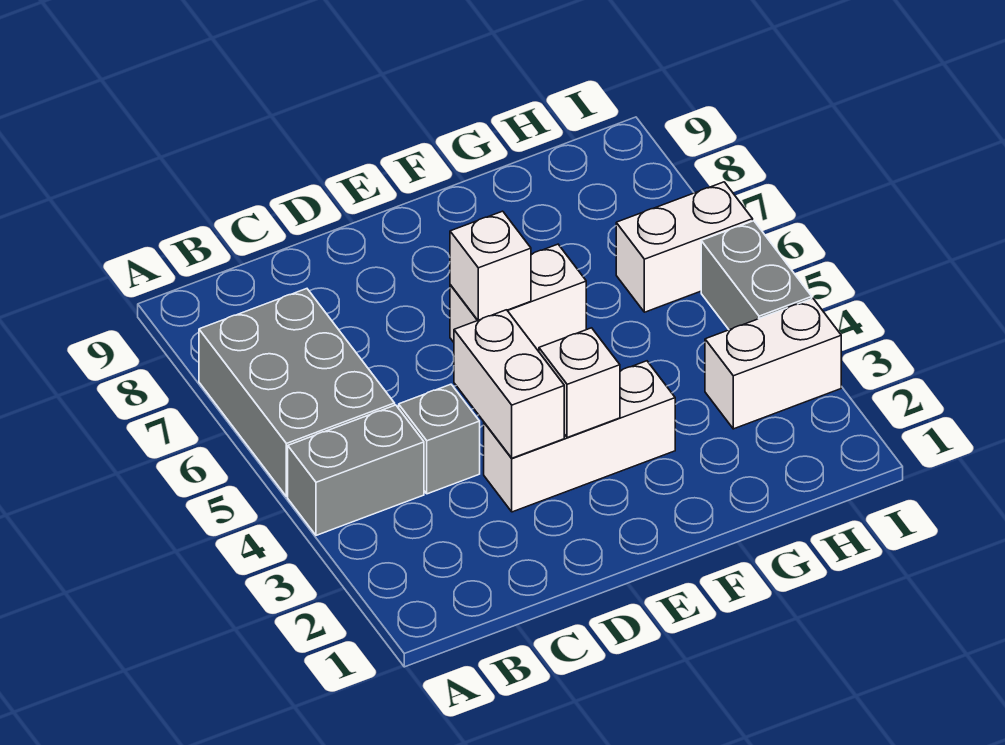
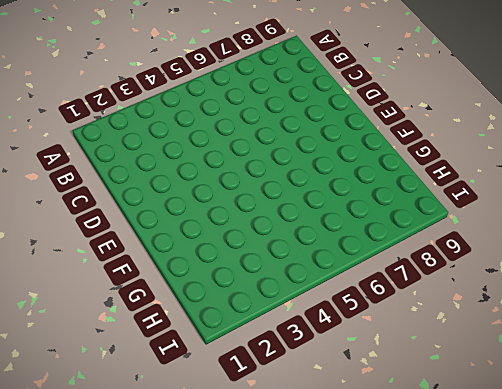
none -> grey 1x2 brick [288,405,424,535]
none -> grey 2x3 brick [199,289,395,497]

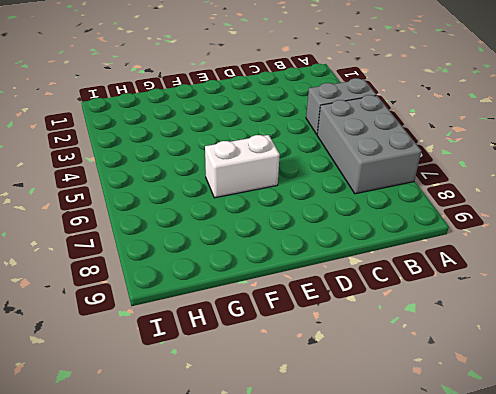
none -> grey 1x1 brick [399,384,480,494]
none -> white 1x3 brick [484,361,675,512]

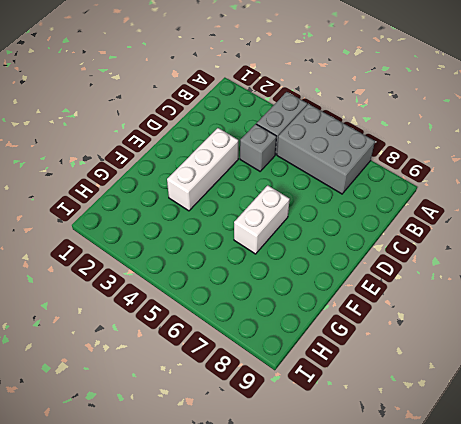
none -> white 1x2 brick [705,299,841,429]
none -> white 1x2 brick [616,182,753,312]

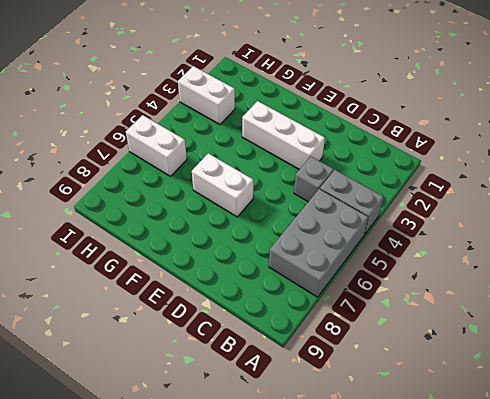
none -> grey 1x2 brick [701,221,812,330]
none -> white 1x2 brick [454,310,564,458]

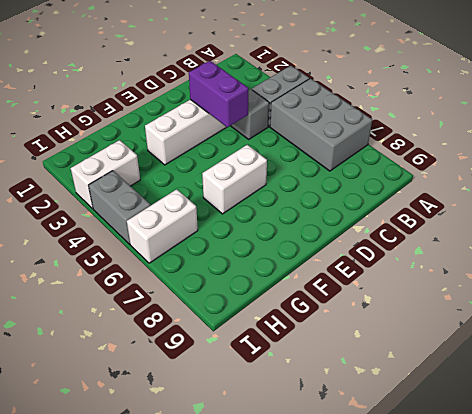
purple 1x2 brick [189,61,249,127] -> white 1x2 brick [454,310,564,458]
none -> white 1x1 brick [539,328,620,438]
none -> white 1x1 brick [450,211,531,320]

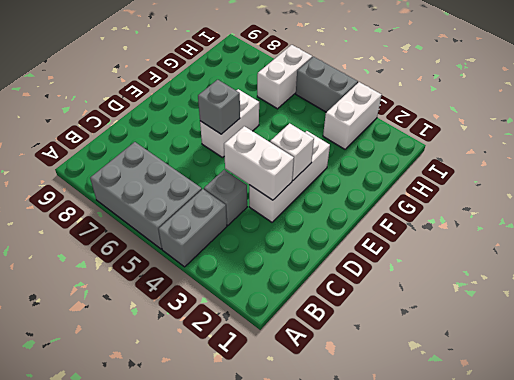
grey 1x1 brick [198,80,240,134] -> white 1x1 brick [450,211,531,320]

